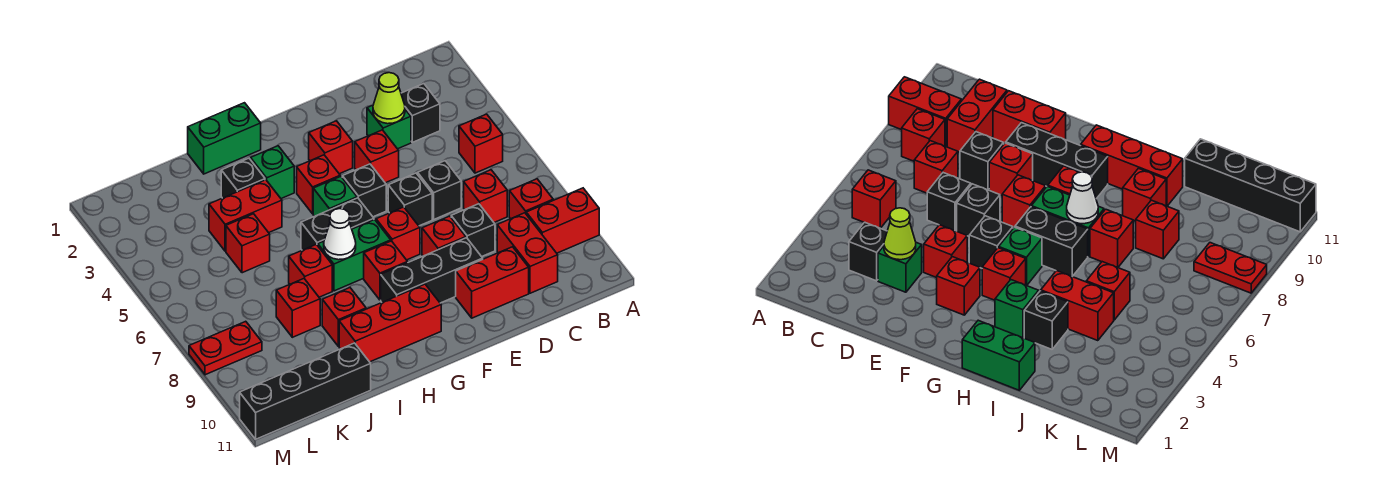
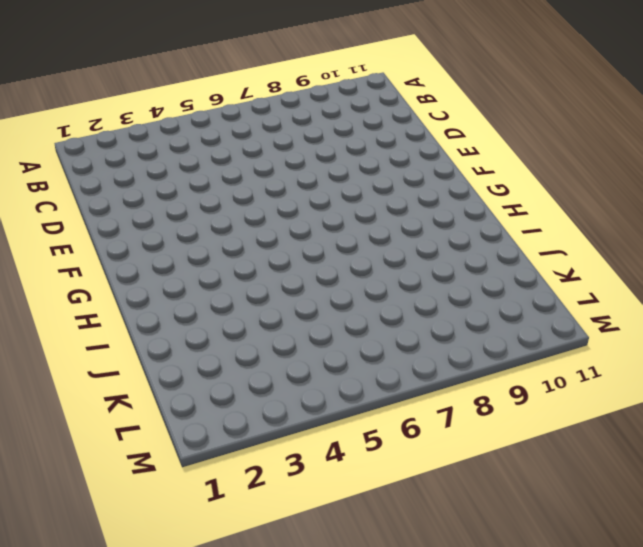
none -> red 1x2 brick [526,188,599,253]
none -> red 1x1 brick [459,114,503,173]
none -> red 1x1 brick [509,179,553,219]
none -> black 1x1 brick [401,84,440,142]

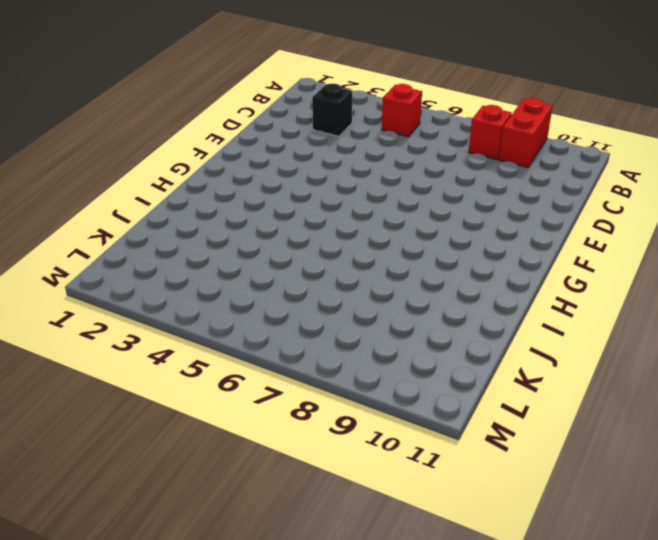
none -> red 1x1 brick [464,170,507,222]
none -> red 1x2 brick [497,213,558,293]
none -> green 1x1 brick [367,105,411,149]
none -> black 1x1 brick [418,161,461,219]

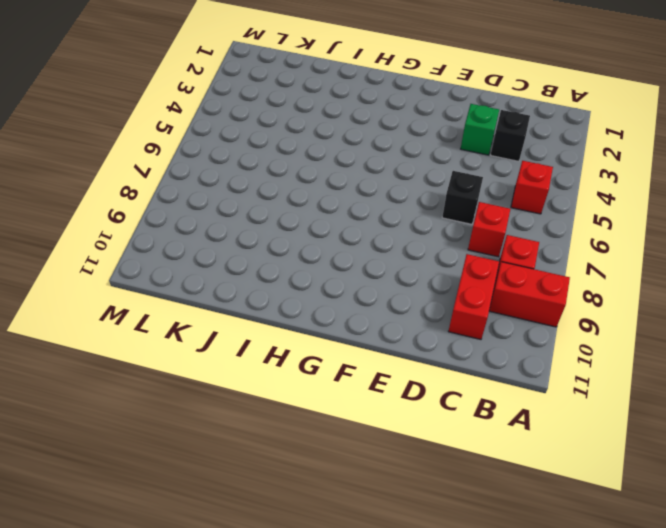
none -> black 1x1 brick [451,204,495,257]
none -> red 1x2 brick [456,247,529,318]
none -> red 1x1 brick [355,130,399,183]
none -> black 1x1 brick [388,173,432,226]

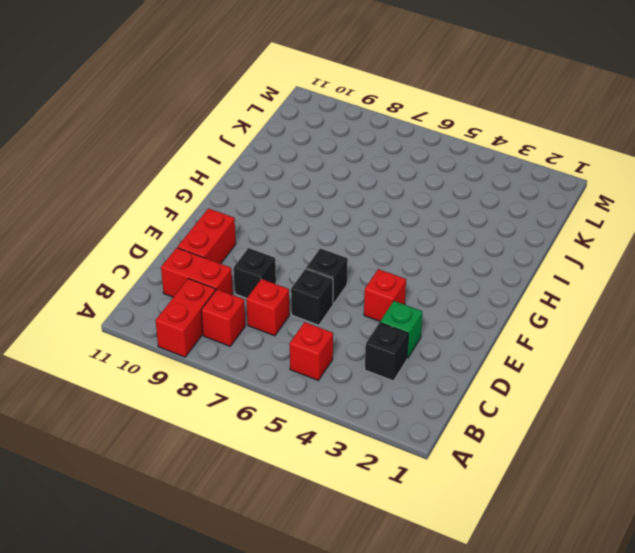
none -> red 1x1 brick [422,216,466,256]
none -> black 1x3 brick [381,238,483,303]
none -> red 1x1 brick [309,121,353,174]
none -> black 1x1 brick [342,164,386,217]

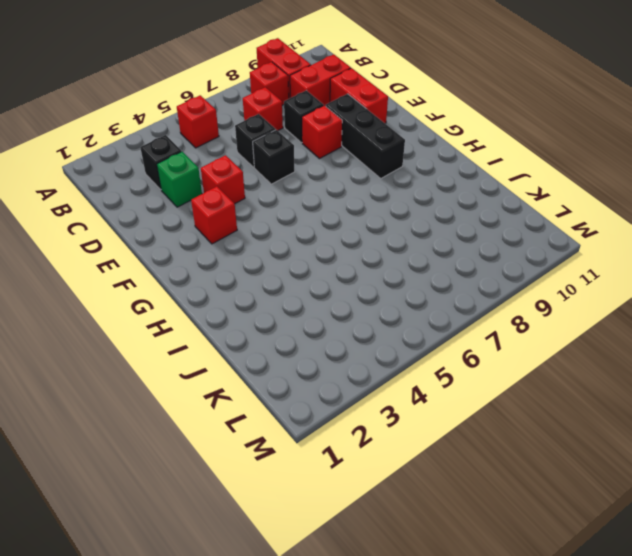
none -> black 1x1 brick [342,164,386,217]
none -> red 1x1 brick [376,207,420,260]
none -> red 1x1 brick [297,155,340,214]
none -> green 1x1 brick [313,176,357,216]

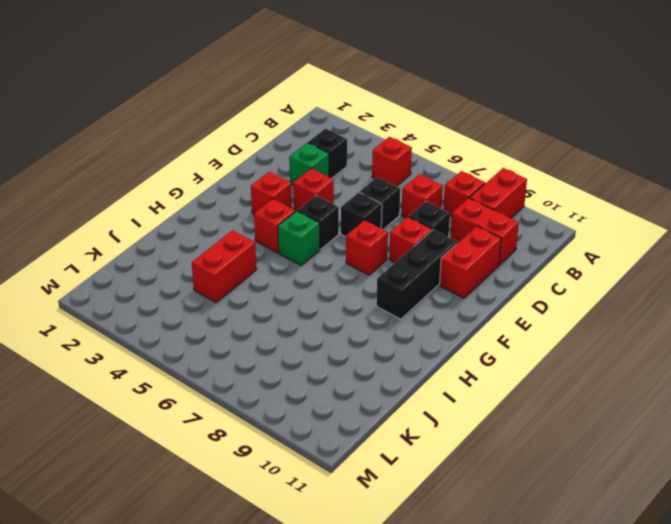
none -> black 1x2 brick [301,198,374,250]
none -> green 1x2 brick [318,220,391,291]
none -> red 1x1 brick [364,241,408,300]
none -> red 1x3 brick [339,284,441,362]

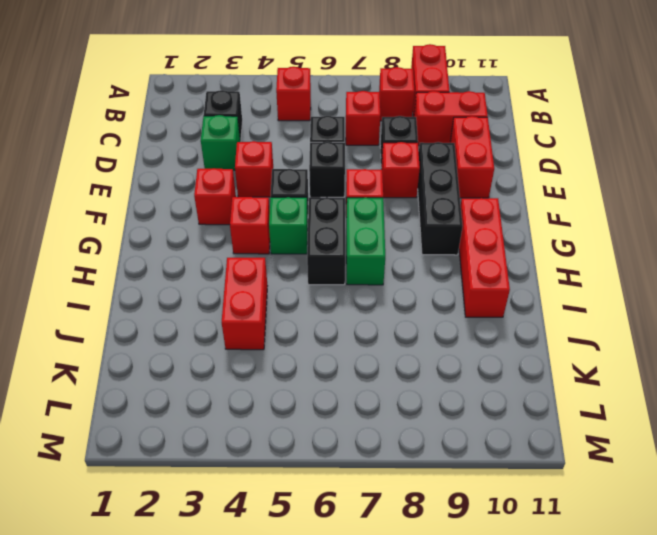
none -> red 1x1 brick [364,241,408,300]
none -> green 1x2 brick [188,103,261,174]
none -> green 1x1 brick [251,146,294,199]
none -> black 1x1 brick [221,158,265,198]

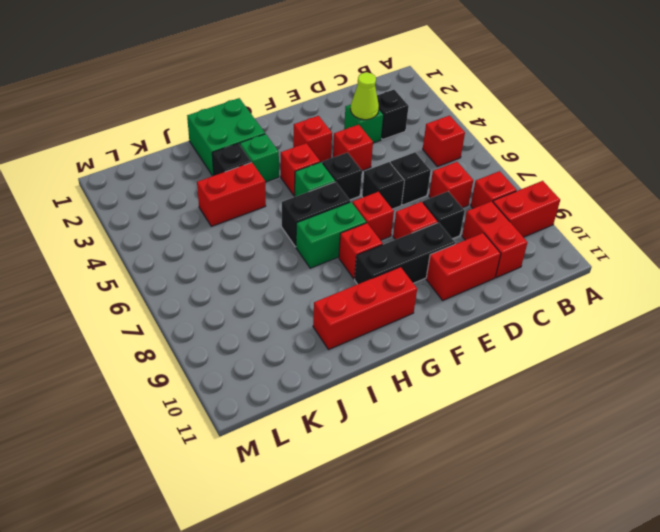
green 2x2 brick [187,98,265,176] -> green 1x2 brick [188,103,261,174]
none -> red 1x1 brick [289,244,332,297]
none -> red 1x1 brick [322,288,366,346]
none -> red 1x1 brick [226,214,270,273]
none -> red 1x1 brick [276,279,320,337]

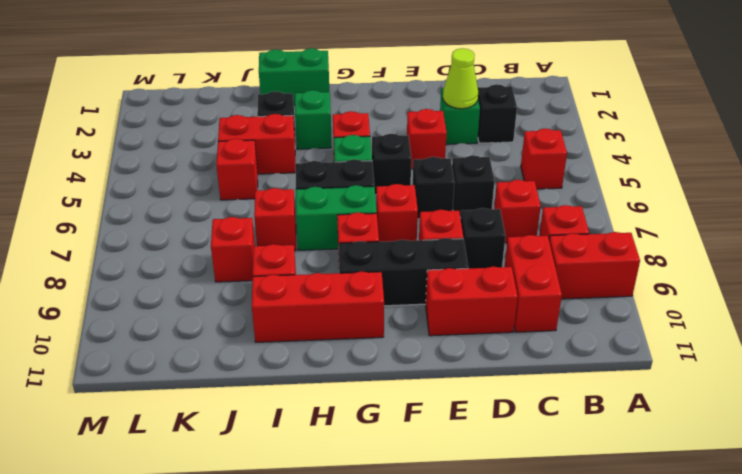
none -> red 1x1 brick [309,121,353,174]
none -> black 1x4 brick [240,343,371,439]
none -> red 1x2 plate [189,321,262,375]
none -> white 1x1 cone [324,209,356,260]

